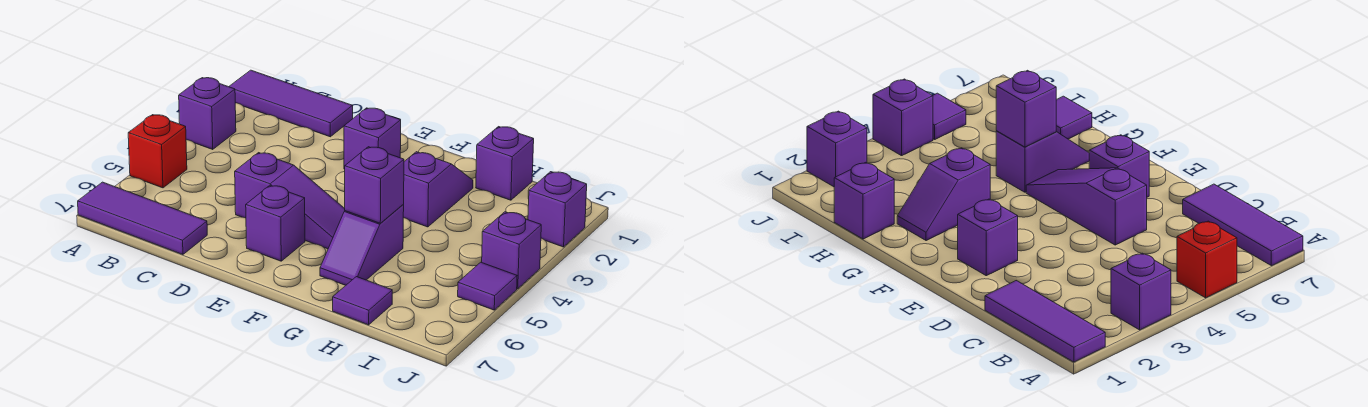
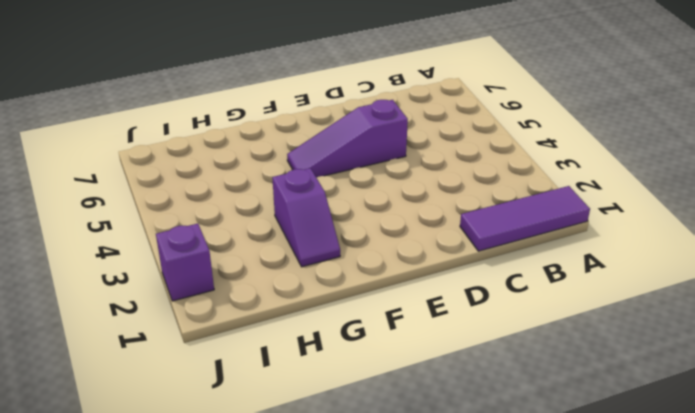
none -> purple 1x1 brick [179,78,236,149]
none -> red 1x1 brick [128,115,187,188]
none -> purple 1x3 tile [78,182,207,255]

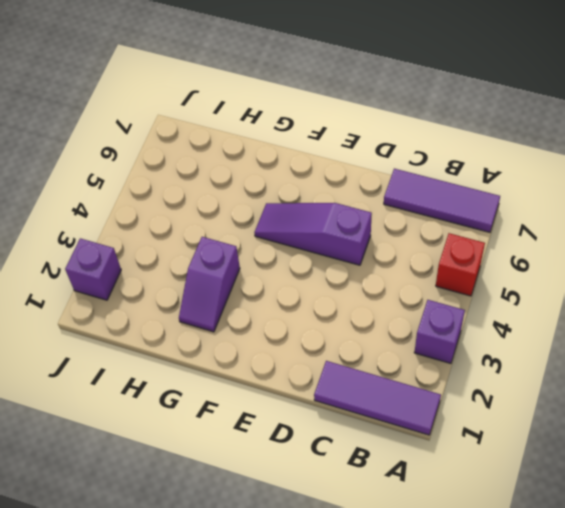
none -> purple 1x1 brick [344,108,401,169]
none -> purple 1x1 brick [246,185,305,261]
none -> purple 1x2 slope [320,205,404,285]

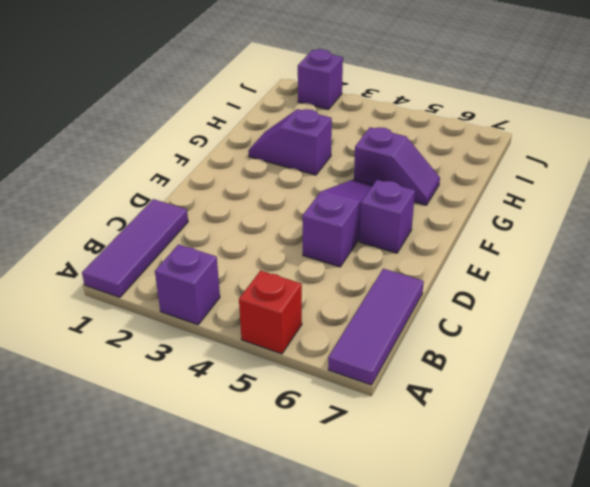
none -> purple 1x1 brick [344,108,401,169]
none -> purple 1x1 brick [476,127,534,200]
none -> purple 1x1 tile [333,277,392,325]

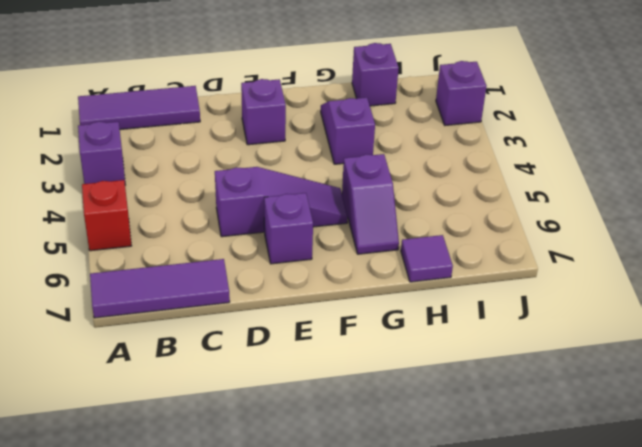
none -> purple 1x1 brick [482,212,541,289]
none -> purple 1x1 tile [458,262,517,310]
none -> purple 1x1 brick [345,147,404,223]

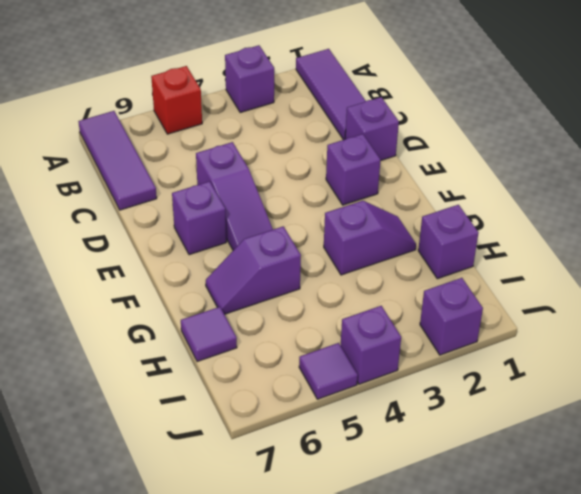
purple 1x1 brick [345,97,399,160] -> purple 1x1 brick moved to [345,147,404,223]

